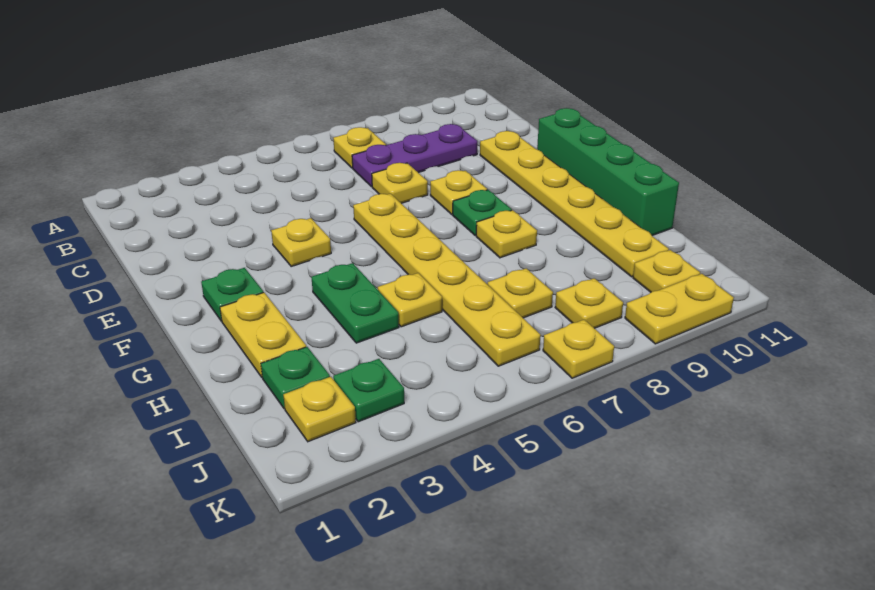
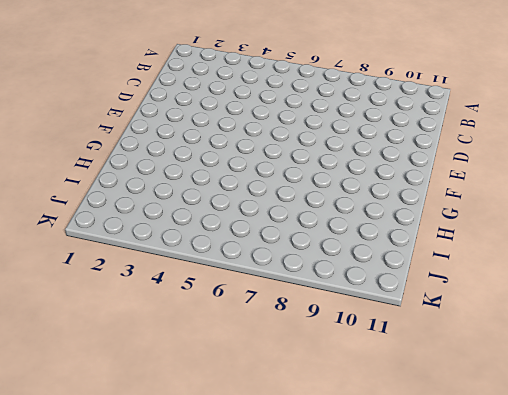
none -> yellow 1x1 plate [333,127,386,168]
none -> purple 1x3 plate [352,124,477,187]
none -> yellow 1x1 plate [372,163,428,203]

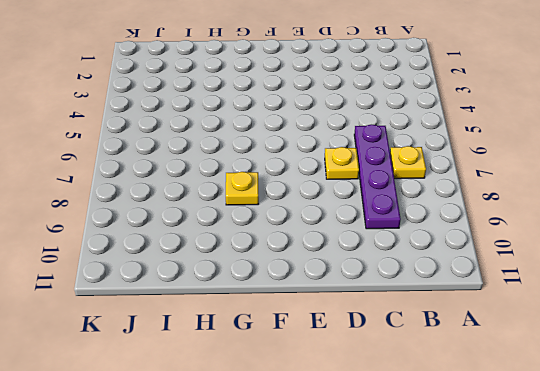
purple 1x4 plate [354,125,401,229] -> purple 1x3 plate [352,124,477,187]
none -> yellow 1x6 plate [480,131,669,277]
none -> yellow 1x1 plate [271,218,331,266]
none -> yellow 1x6 plate [353,194,541,366]

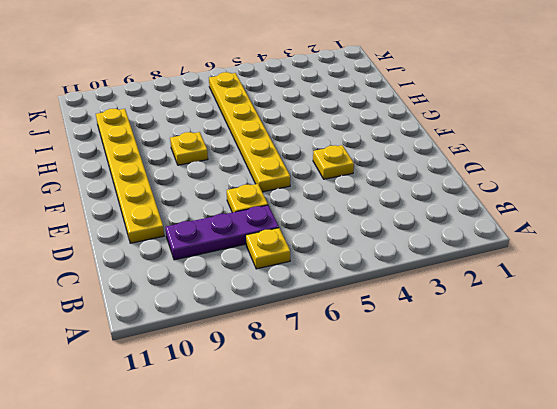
none -> yellow 1x1 plate [430,170,487,214]
none -> green 1x4 brick [537,108,679,235]
none -> green 1x1 plate [201,268,263,321]

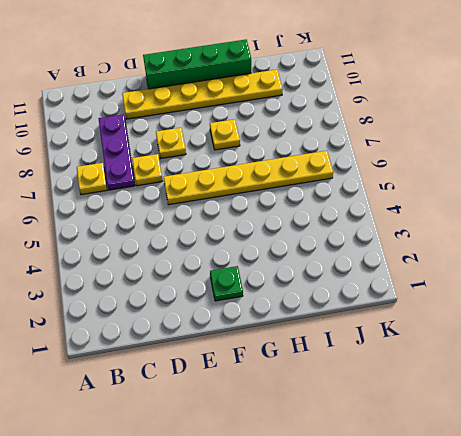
none -> yellow 1x1 plate [271,218,331,266]
none -> green 1x1 plate [453,190,512,236]
none -> yellow 1x2 plate [220,292,306,377]

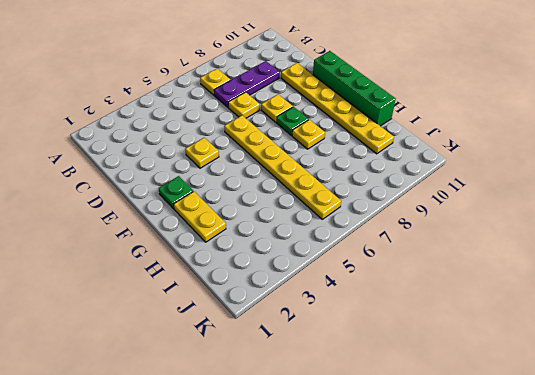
none -> green 1x2 plate [311,263,399,343]
none -> yellow 1x1 plate [378,273,442,327]
none -> green 1x1 plate [261,347,330,409]

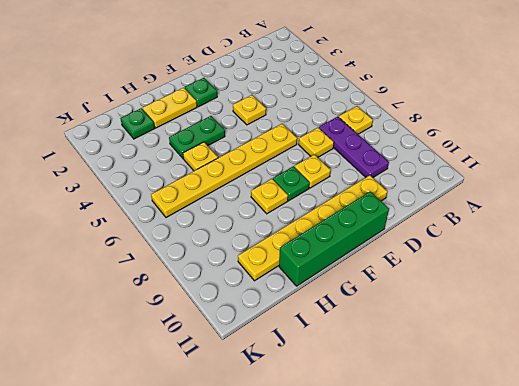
none -> yellow 1x1 plate [487,268,553,318]
none -> yellow 1x1 plate [283,377,356,442]
none -> green 1x1 plate [333,359,404,422]

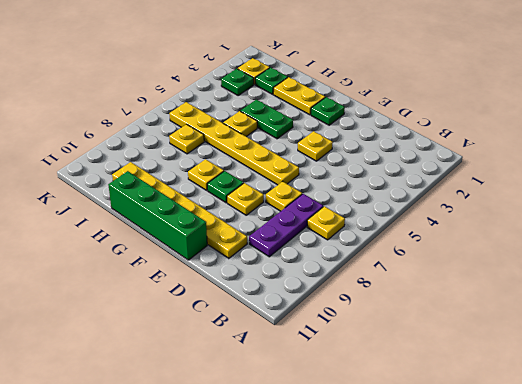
none -> yellow 1x1 plate [555,278,623,328]
none -> yellow 1x1 plate [633,250,700,292]
none -> yellow 1x1 plate [543,320,614,378]

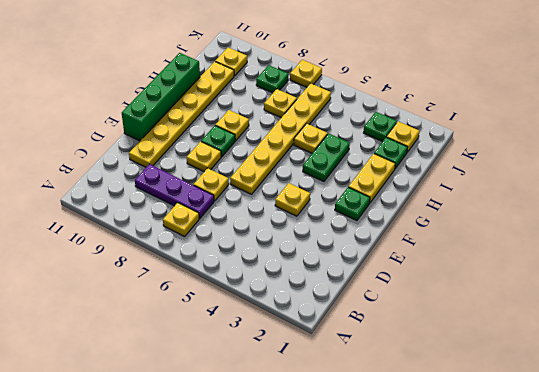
green 1x1 plate [256,65,288,93] -> yellow 1x1 plate [555,278,623,328]
none -> yellow 1x2 plate [625,274,734,344]

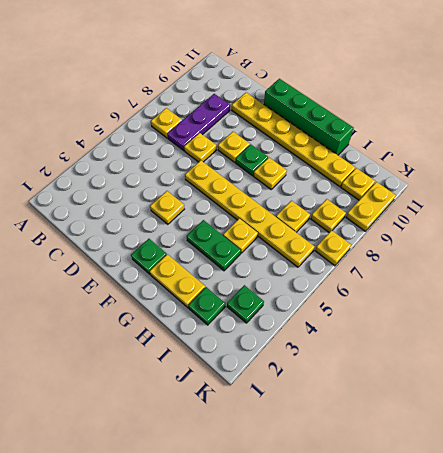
none -> yellow 1x1 plate [283,377,356,442]

